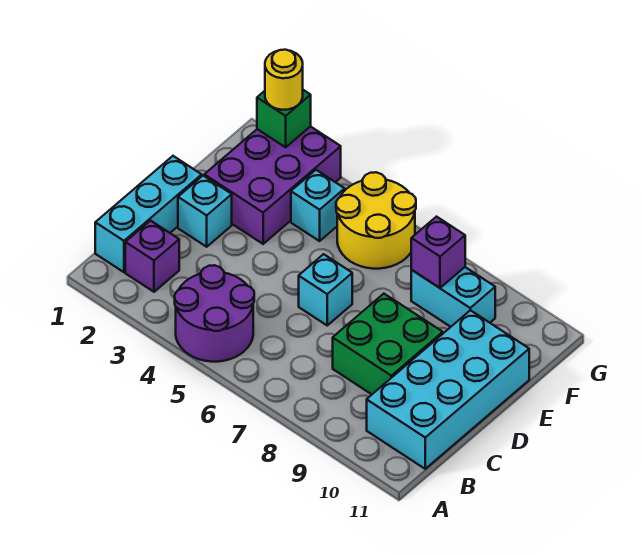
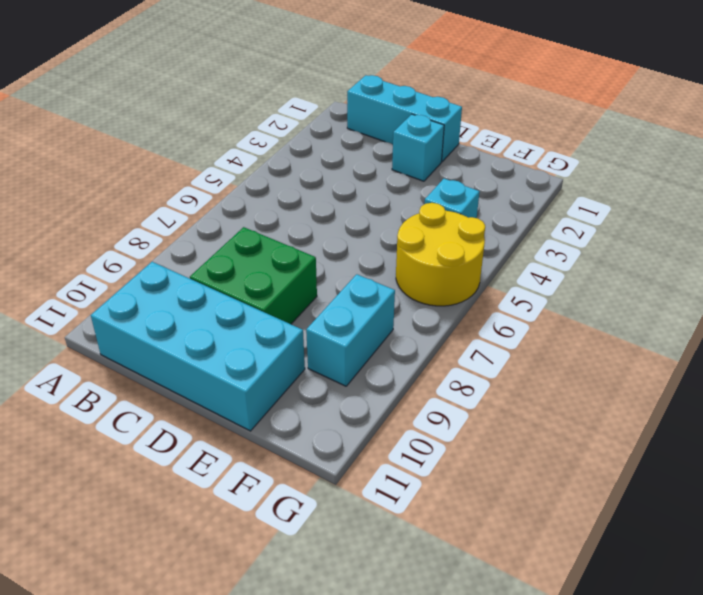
none -> purple 2x2 round brick [175,265,254,362]
none -> purple 1x1 brick [125,221,179,292]
none -> cyan 1x1 brick [299,254,352,325]

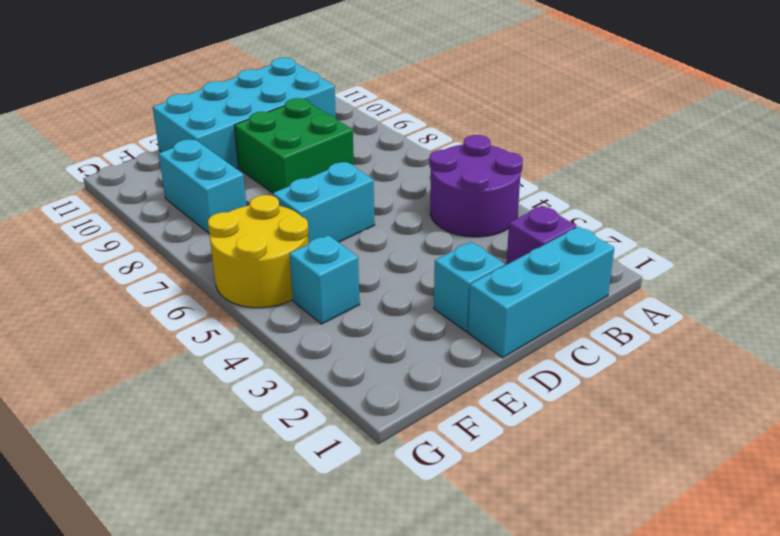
cyan 1x2 brick [273,162,375,244] -> cyan 1x1 brick [299,254,352,325]
none -> purple 2x3 brick [204,126,341,244]
none -> purple 1x1 brick [411,217,465,288]
none -> green 1x1 brick [257,90,311,147]

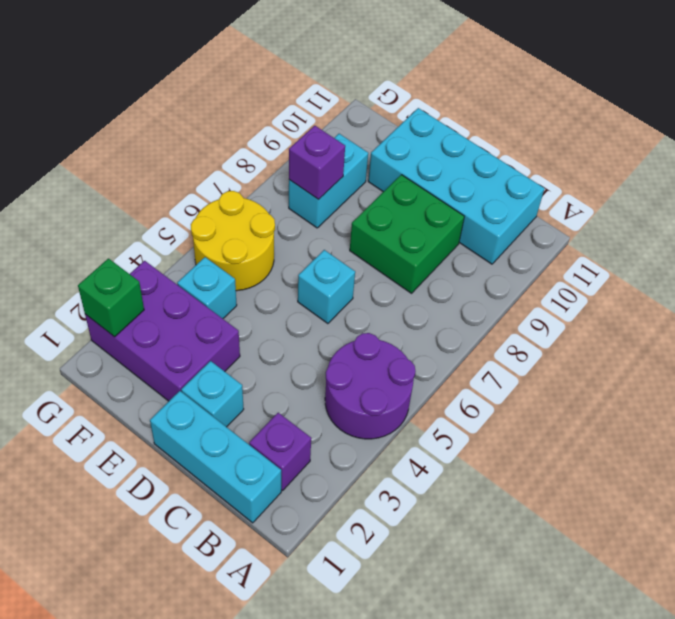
none -> yellow 1x1 round brick [265,50,303,110]

